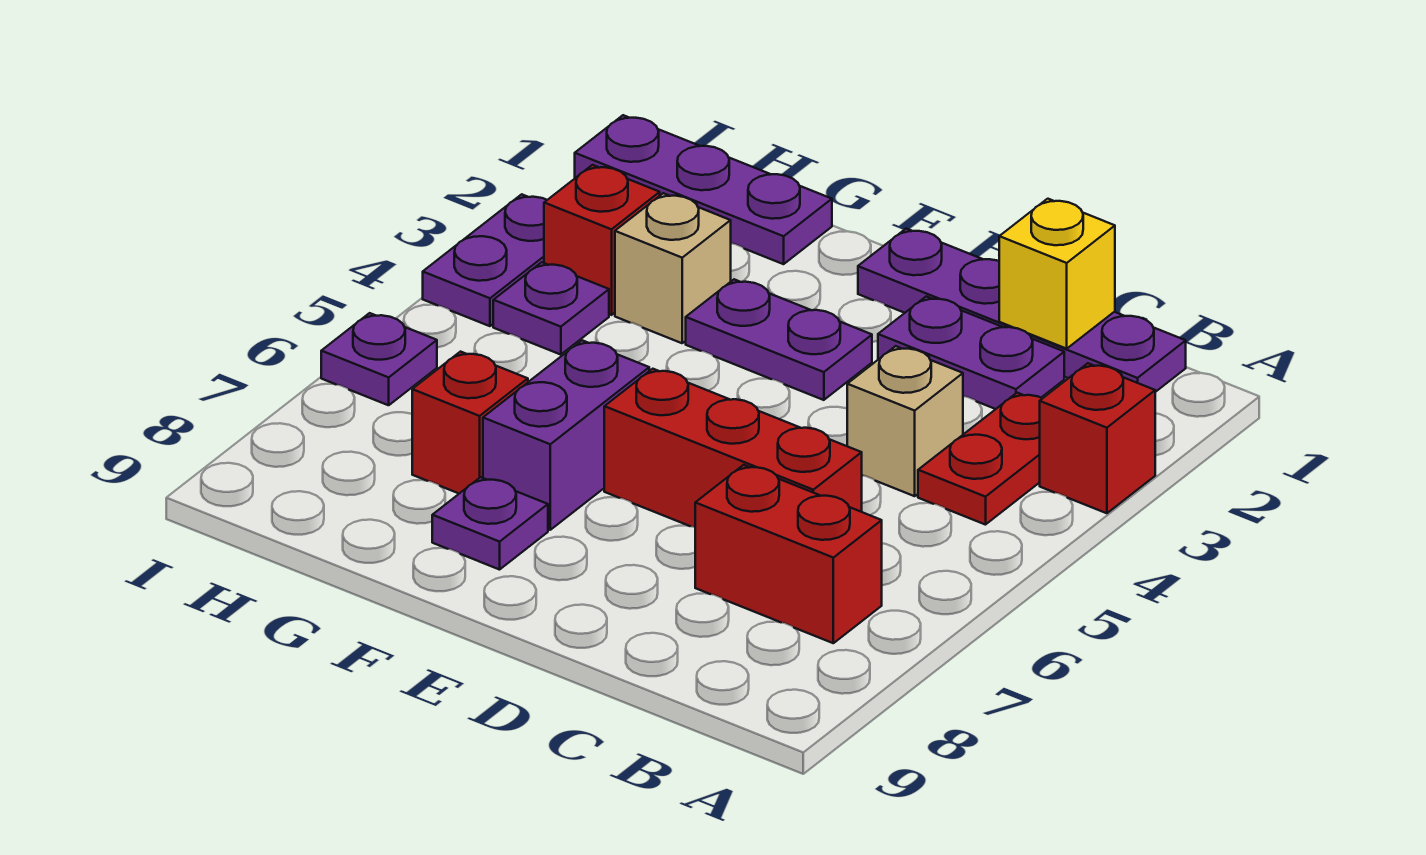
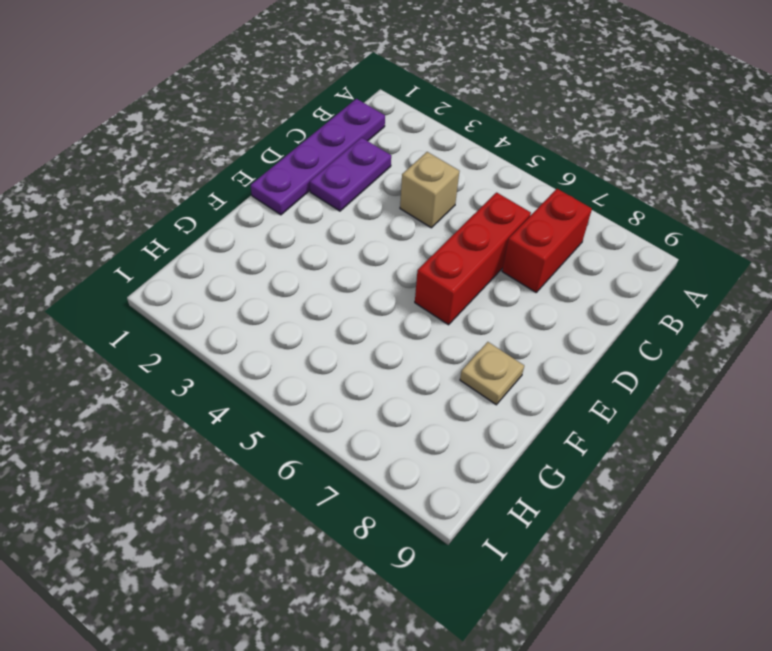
tan 1x1 plate [460,342,524,405] -> purple 1x1 plate [432,477,548,570]
none -> red 1x1 brick [1040,363,1155,513]
none -> red 1x2 plate [918,393,1042,525]
none -> purple 1x2 plate [686,279,872,400]

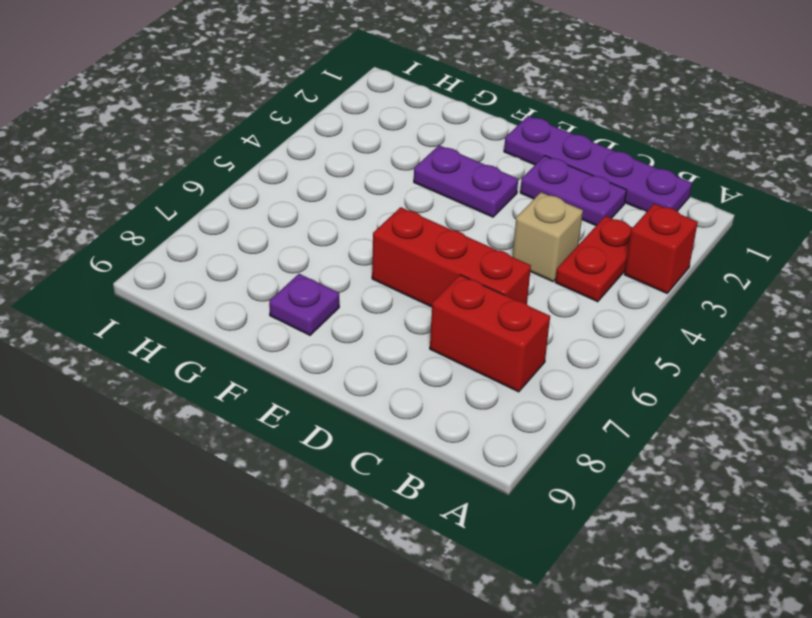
none -> purple 1x2 brick [483,340,649,530]
none -> purple 1x3 plate [575,115,832,264]
none -> tan 1x1 brick [615,193,731,343]

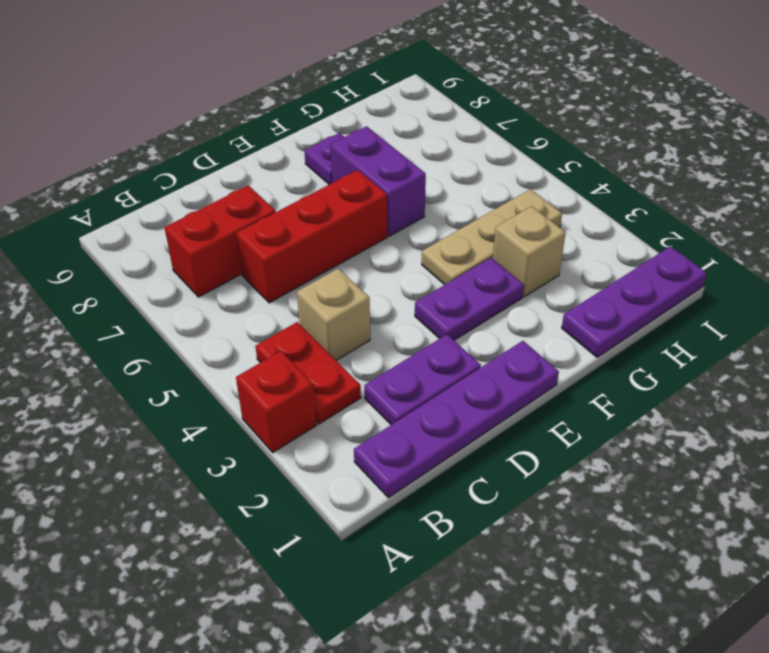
tan 1x3 plate [422,189,562,285] -> purple 1x1 plate [493,262,609,355]
none -> red 1x1 brick [412,352,528,494]
none -> red 1x1 brick [544,165,660,315]
none -> purple 1x2 plate [423,194,547,326]

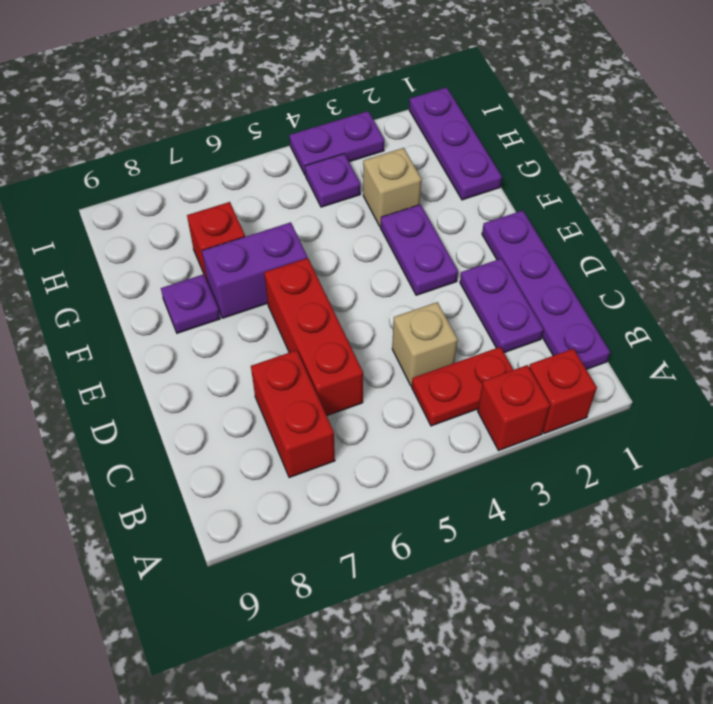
red 1x1 brick [529,349,597,434] -> red 1x1 brick moved to [544,165,660,315]
none -> purple 1x1 plate [321,313,437,405]
none -> yellow 1x1 brick [999,199,1115,349]

